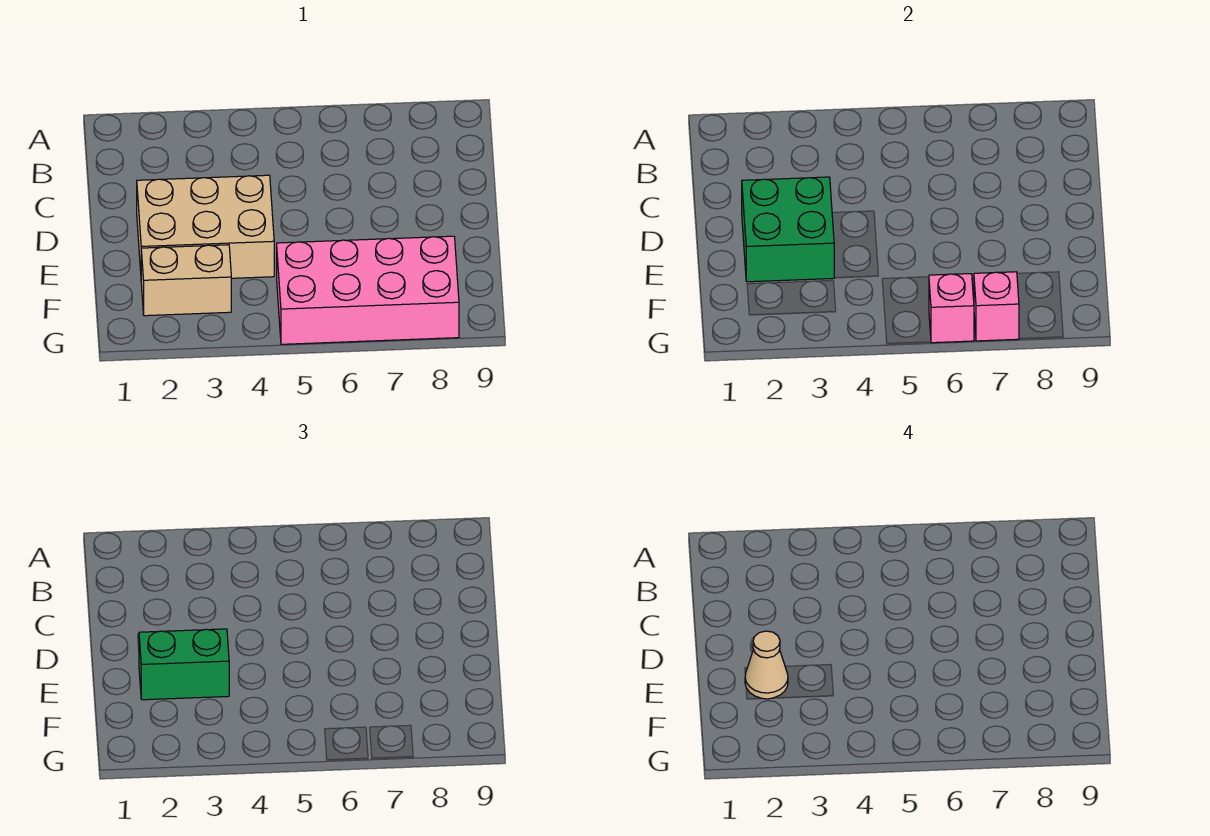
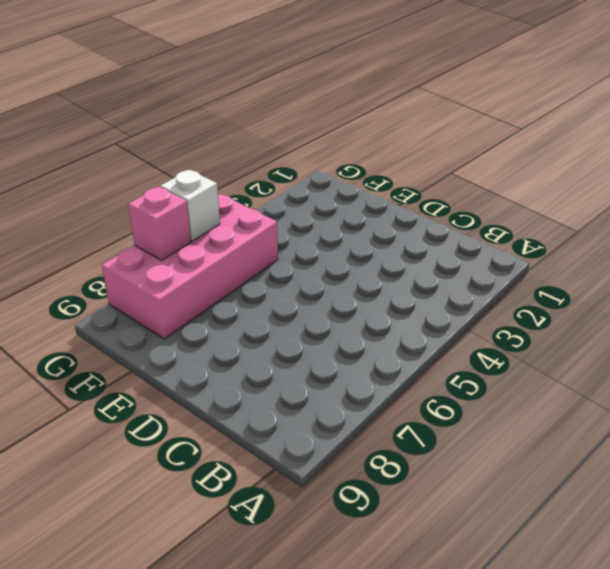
white 1x1 brick [160,170,220,241] -> pink 1x1 brick [929,274,974,343]
none -> tan 2x3 brick [137,175,274,278]
none -> tan 1x2 brick [141,245,231,316]

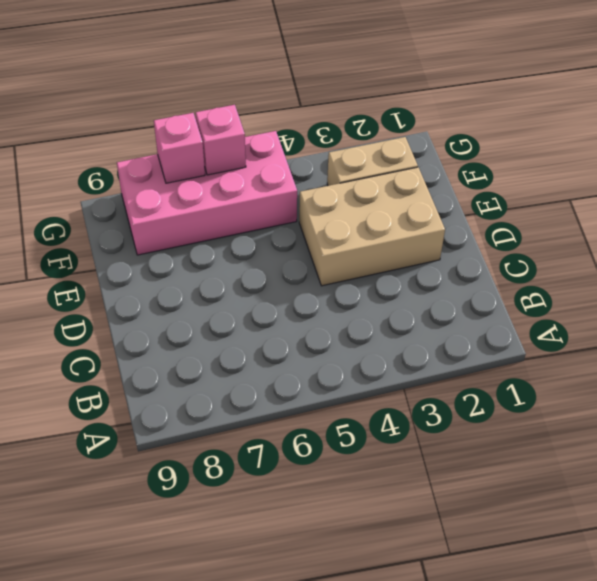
none -> green 2x2 brick [742,177,834,282]
none -> green 1x2 brick [139,629,229,700]

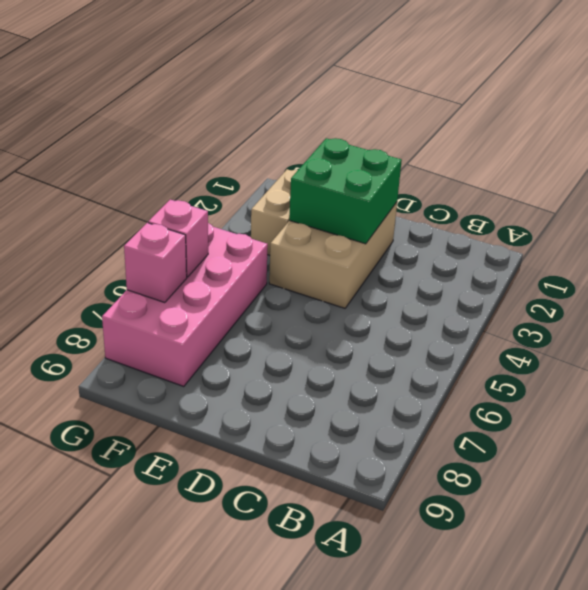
none -> green 1x2 brick [139,629,229,700]
none -> tan 1x1 cone [745,631,788,699]

